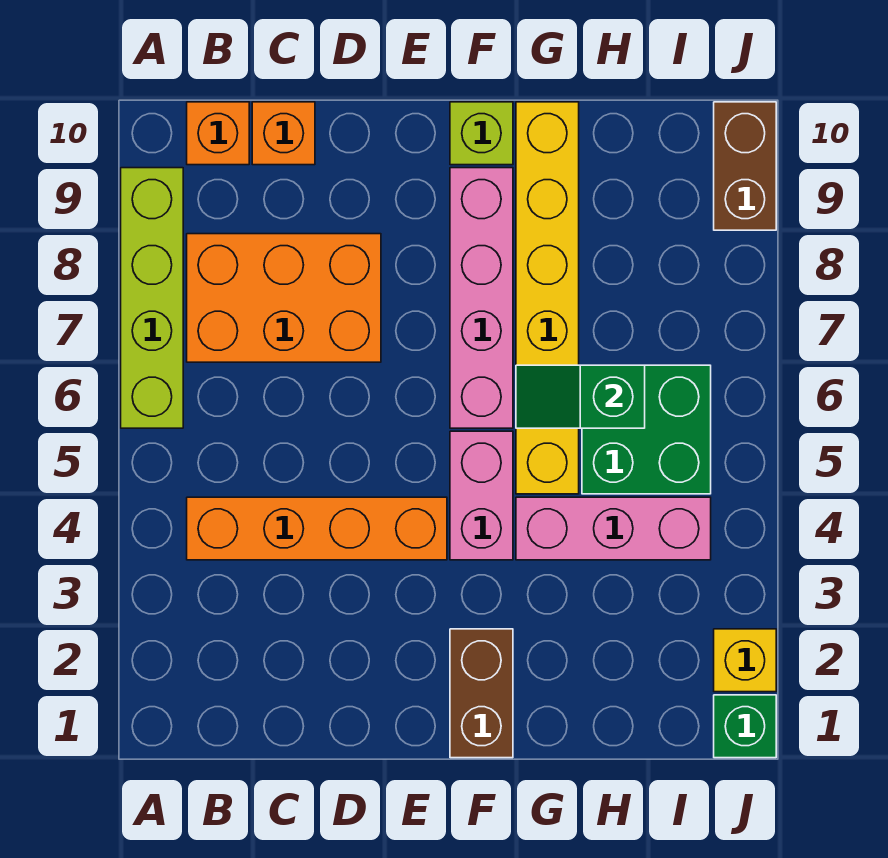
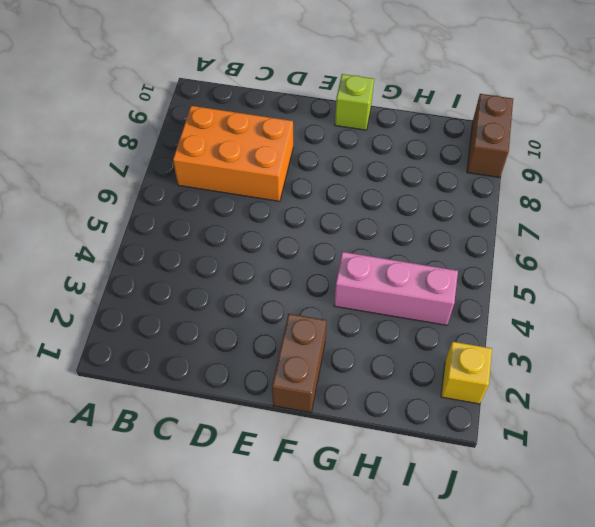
none -> lime 1x4 brick [121,168,183,428]
none -> orange 1x4 brick [187,497,447,560]
none -> orange 1x1 brick [187,102,249,165]

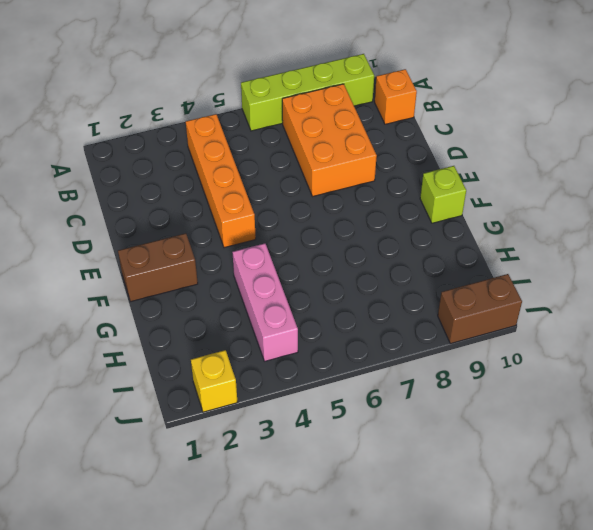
none -> orange 1x1 brick [252,102,315,165]
none -> pink 1x2 brick [450,431,513,560]
none -> pink 1x4 brick [450,168,513,428]

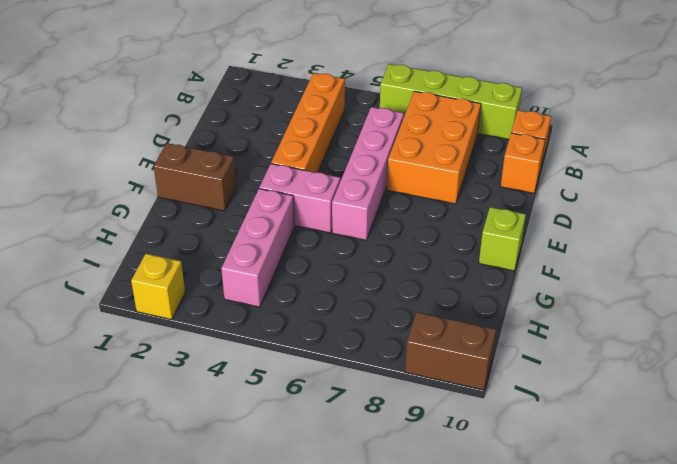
pink 1x4 brick [332,107,404,240] -> pink 1x4 brick turned to [450,168,513,428]
none -> yellow 1x6 brick [516,102,579,494]
none -> green 2x2 brick [582,365,711,494]
none -> green 1x1 brick [714,695,776,758]

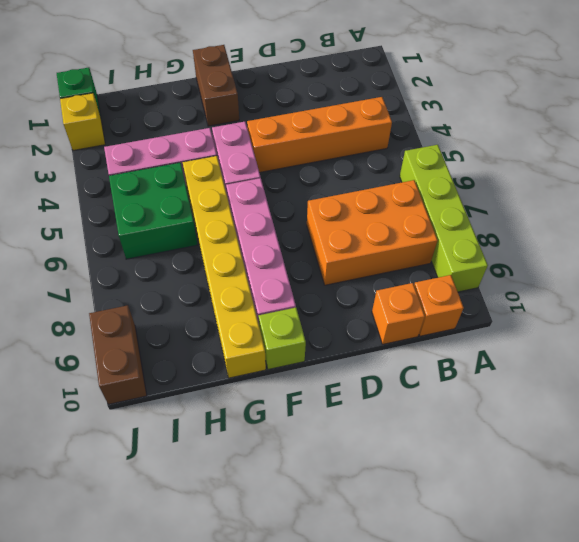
none -> green 1x2 slope [516,365,645,428]

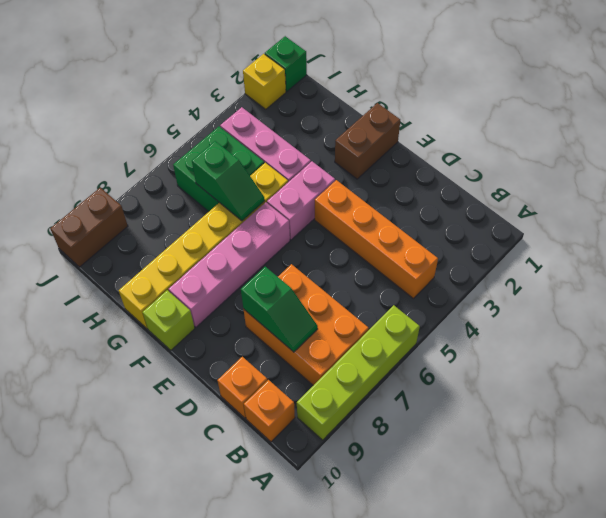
green 1x2 slope [241,267,318,352] -> none

